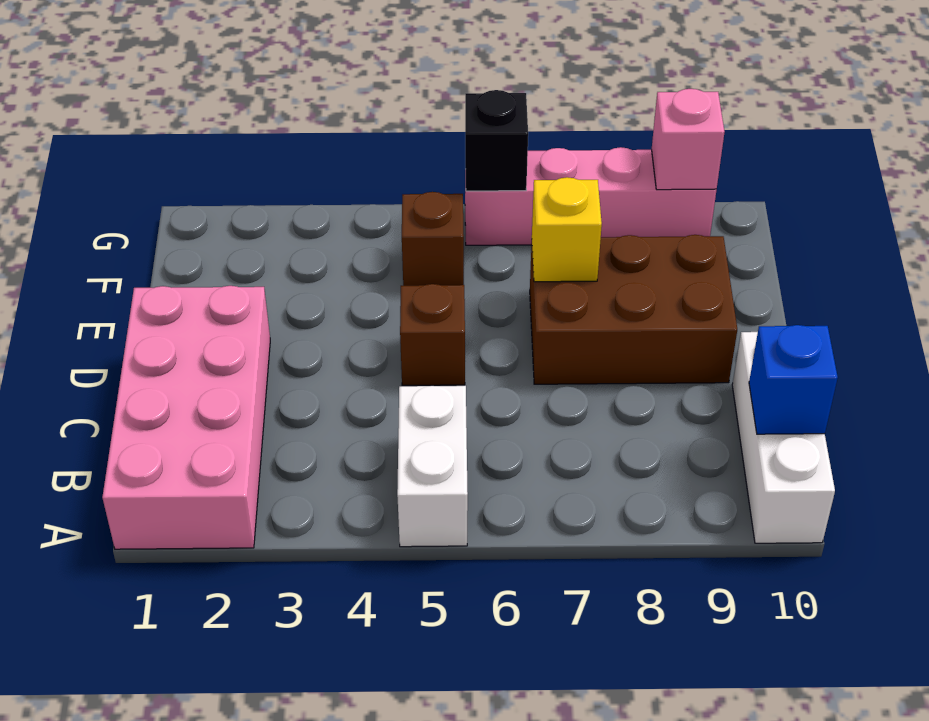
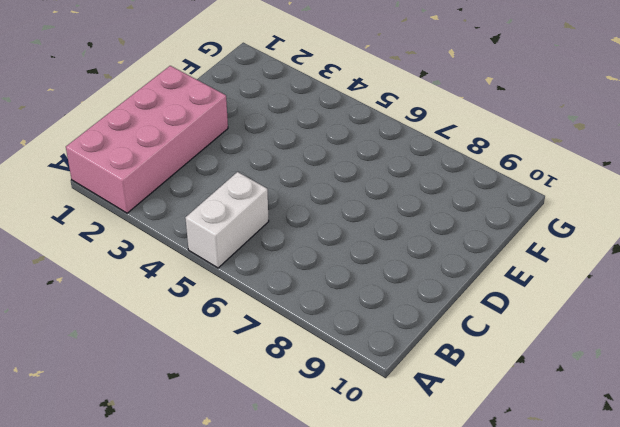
none -> white 1x3 brick [732,332,835,543]
none -> brown 1x1 brick [400,284,465,385]

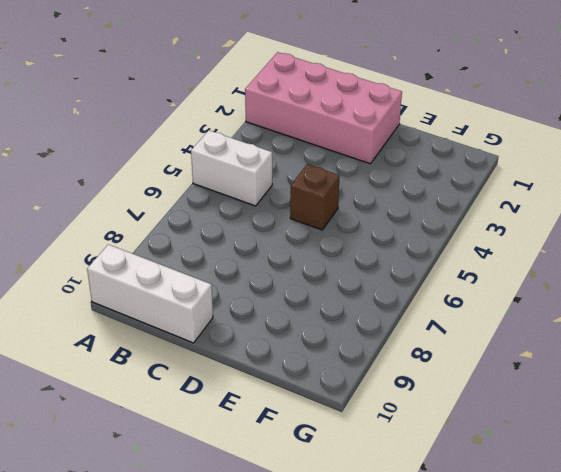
none -> brown 2x3 brick [530,235,737,384]
none -> brown 1x1 brick [402,192,464,286]

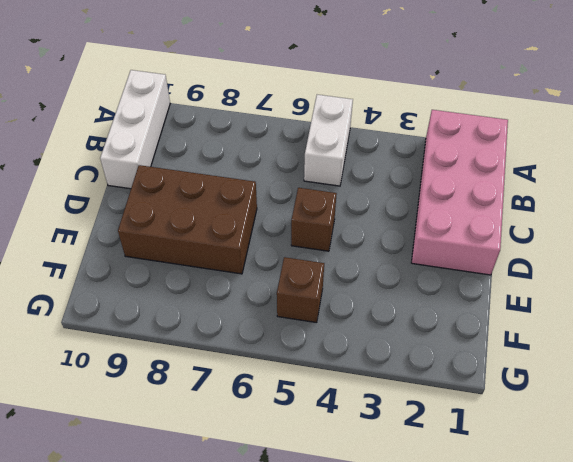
none -> pink 1x4 brick [465,147,716,245]
none -> blue 1x1 brick [749,325,838,434]

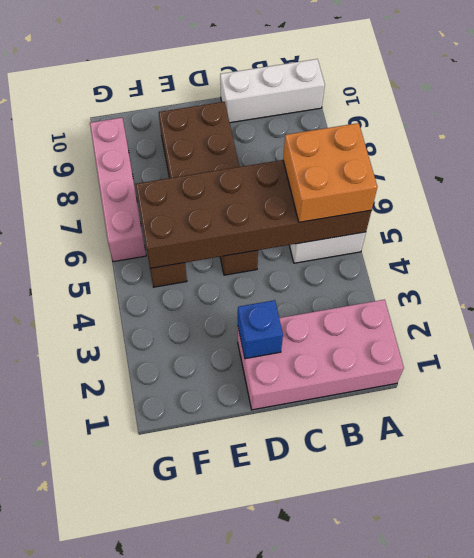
brown 2x6 brick [136,160,371,268] -> none
orange 2x2 brick [283,123,377,222] -> none
blue 1x1 brick [238,300,283,359] -> blue 1x1 brick moved to [749,325,838,434]
none -> yellow 1x1 brick [532,177,602,282]
none -> black 1x1 brick [465,90,528,191]

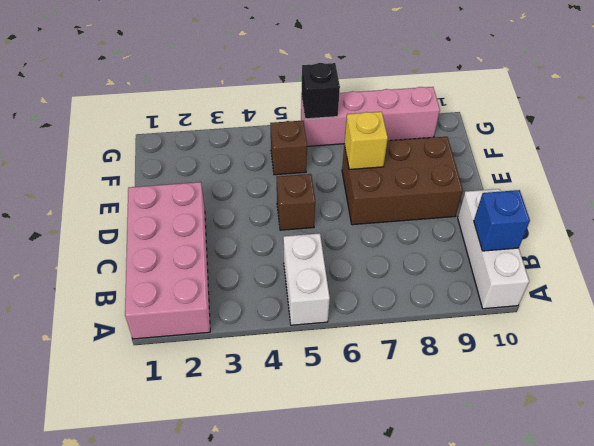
none -> pink 1x1 brick [652,89,725,190]

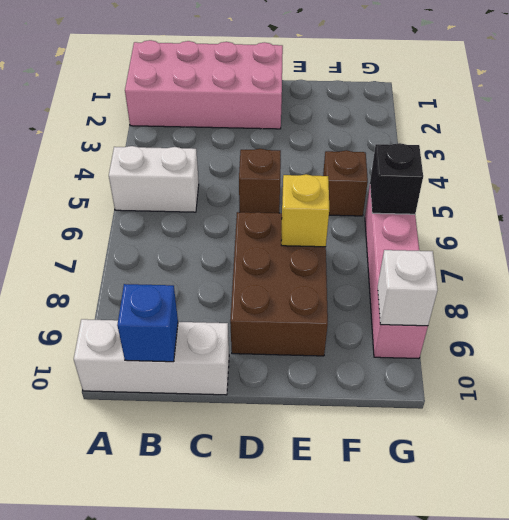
white 1x1 brick [378,250,438,326] -> pink 1x1 brick [652,89,725,190]

